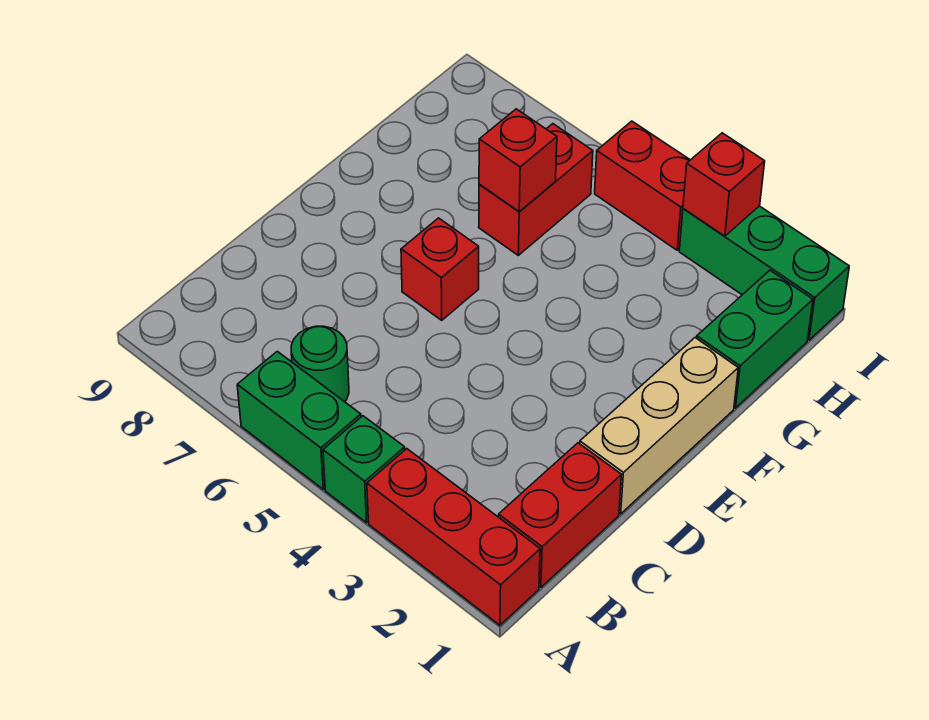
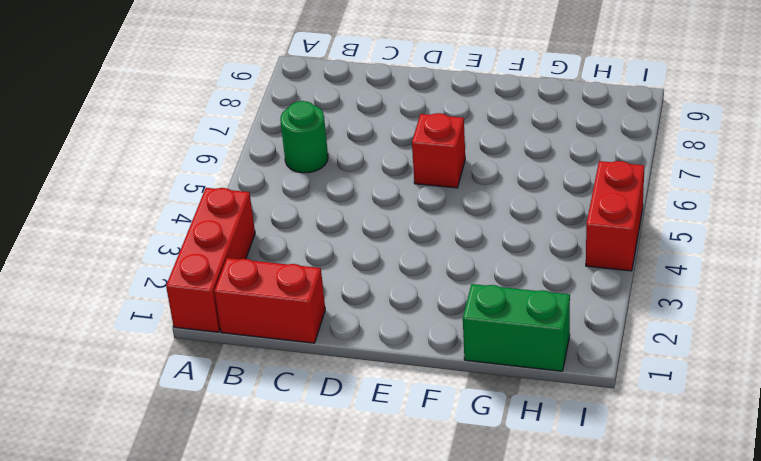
none -> green 1x1 brick [323,416,405,523]
none -> green 1x2 brick [237,351,361,489]
none -> tan 1x3 brick [580,338,738,514]

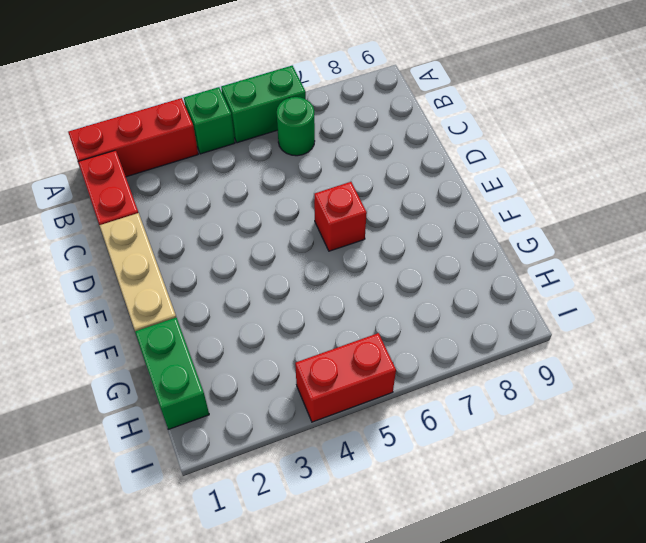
none -> red 1x2 brick [479,124,593,255]
none -> green 1x3 brick [679,206,849,340]
none -> red 1x1 brick [479,109,557,211]

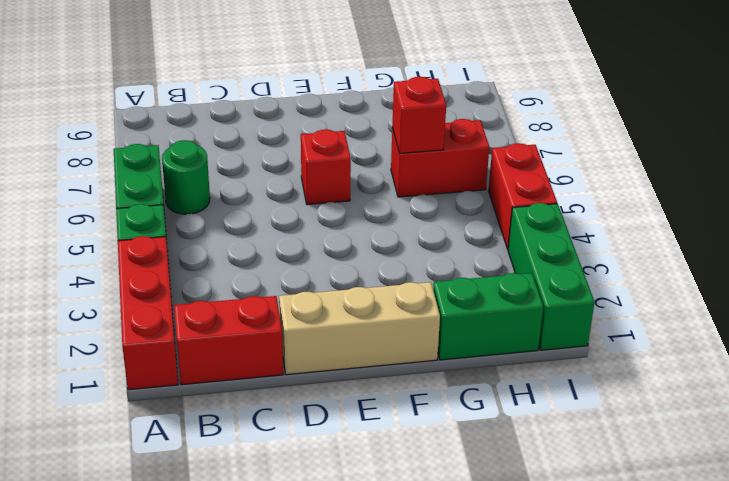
none -> red 1x1 brick [683,133,765,236]

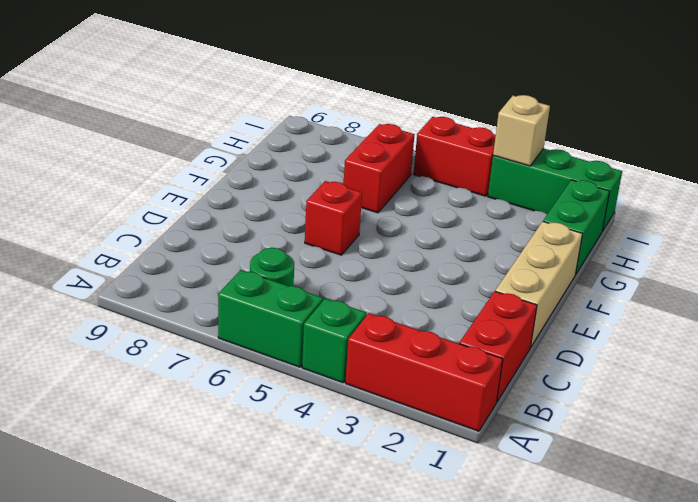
tan 1x1 brick [493,95,550,166] -> red 1x1 brick [683,133,765,236]
none -> red 1x1 brick [479,109,557,211]

